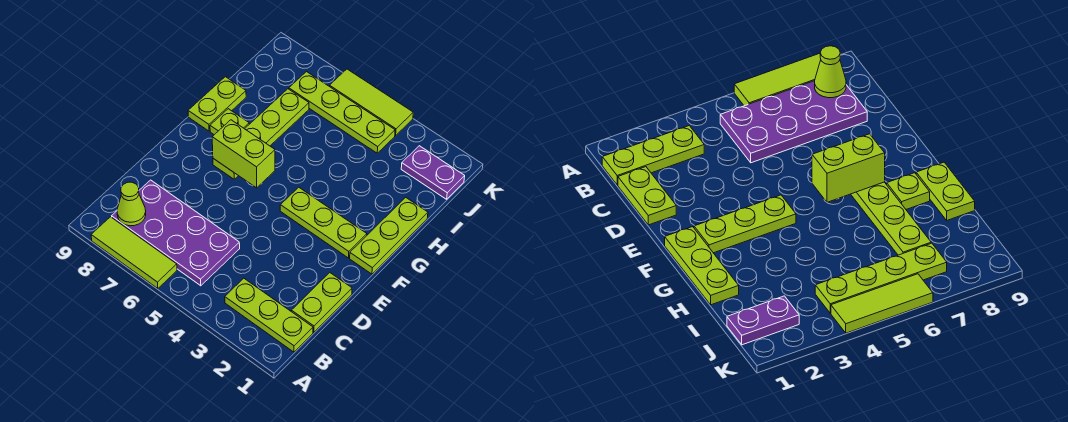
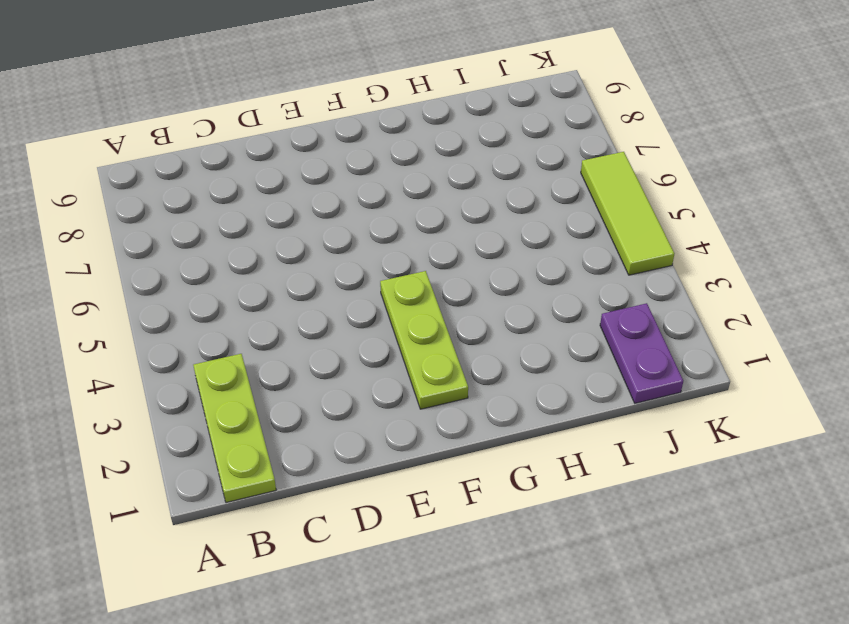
none -> lime 1x3 tile [91,217,177,289]
none -> purple 2x4 plate [112,180,240,286]
none -> lime 1x2 plate [291,273,352,332]

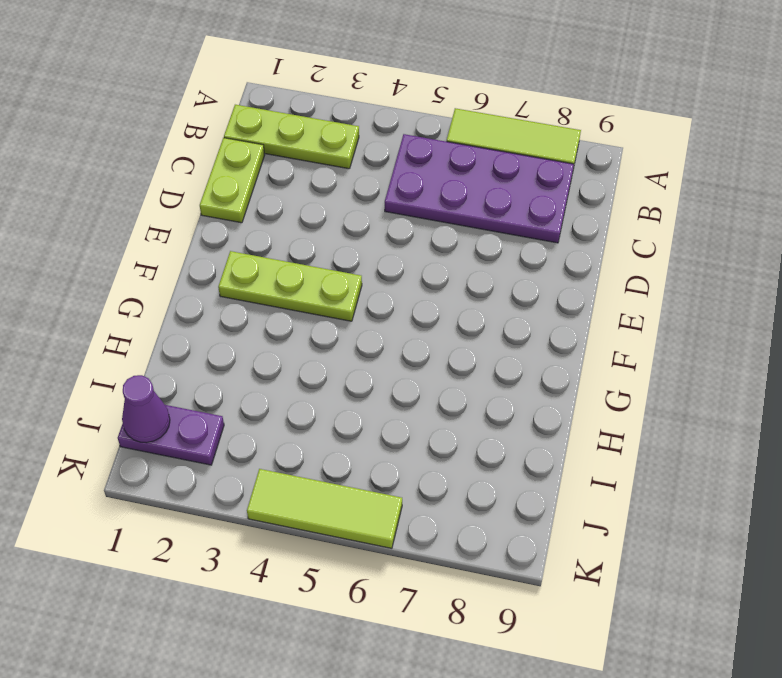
purple 1x1 cone [122,375,170,443] -> none
none -> lime 1x3 plate [350,197,428,274]
none -> lime 1x4 plate [213,89,309,179]
none -> lime 1x1 plate [210,109,249,135]

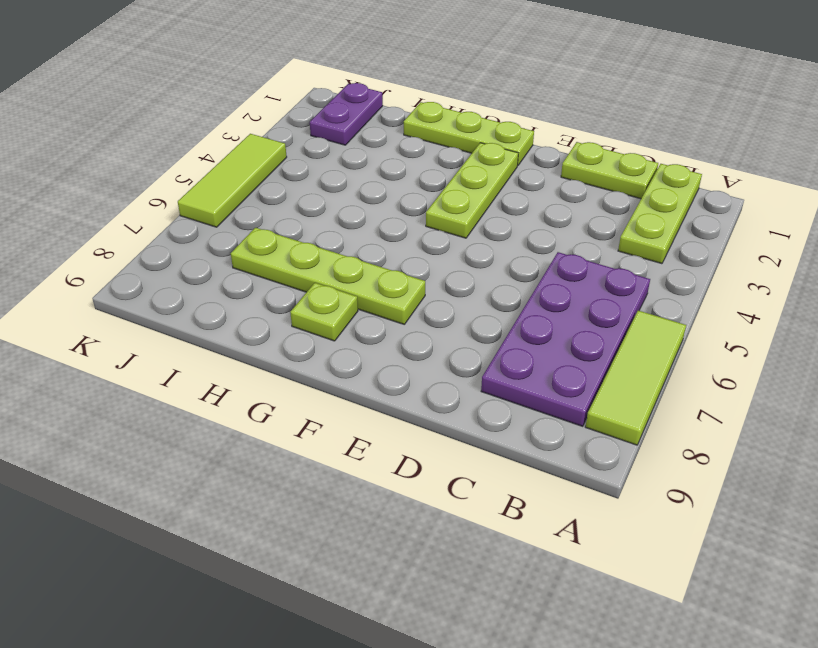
none -> lime 1x2 plate [188,77,246,131]
none -> lime 1x4 plate [289,72,395,153]
none -> lime 1x1 cone [117,182,146,226]

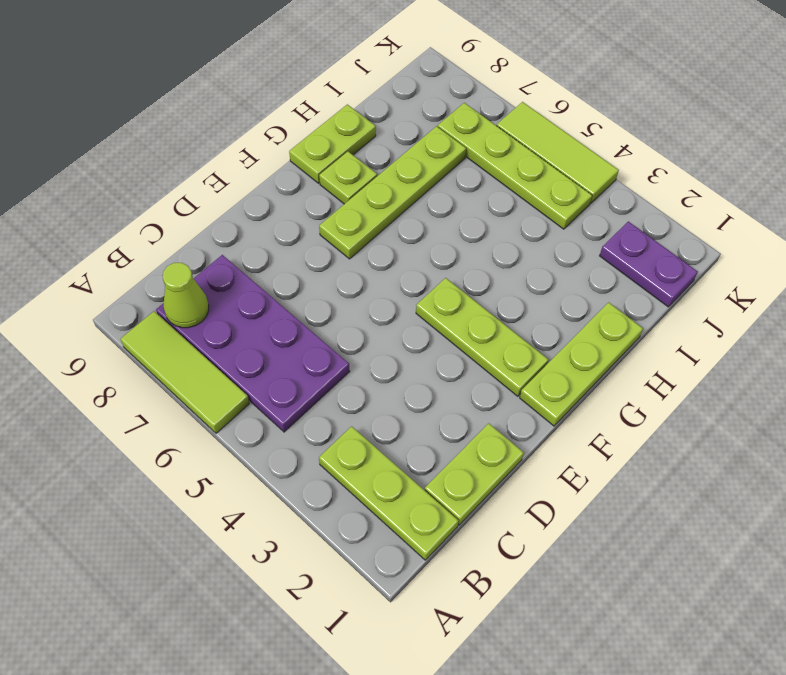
none -> lime 1x2 brick [212,120,275,188]

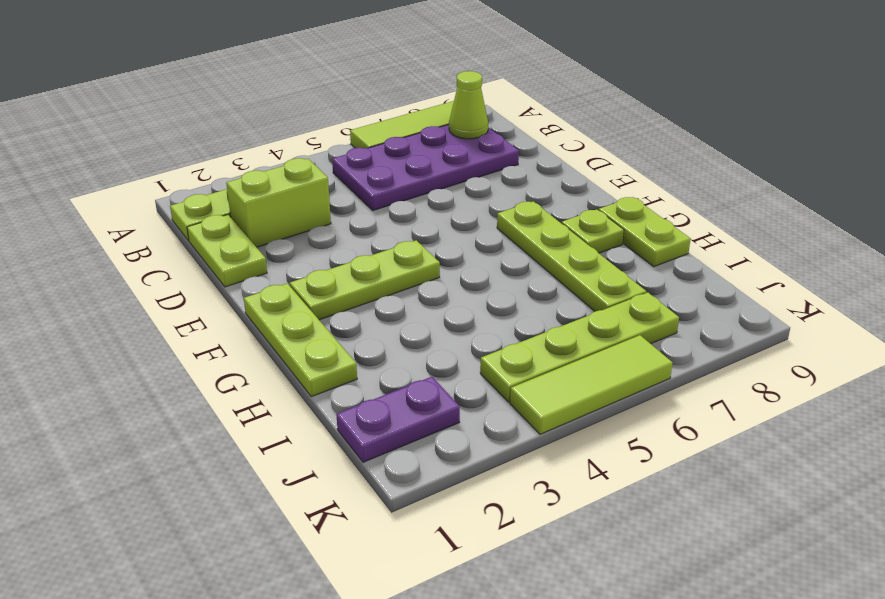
lime 1x2 brick [226,158,331,247] -> lime 1x2 brick moved to [212,120,275,188]

